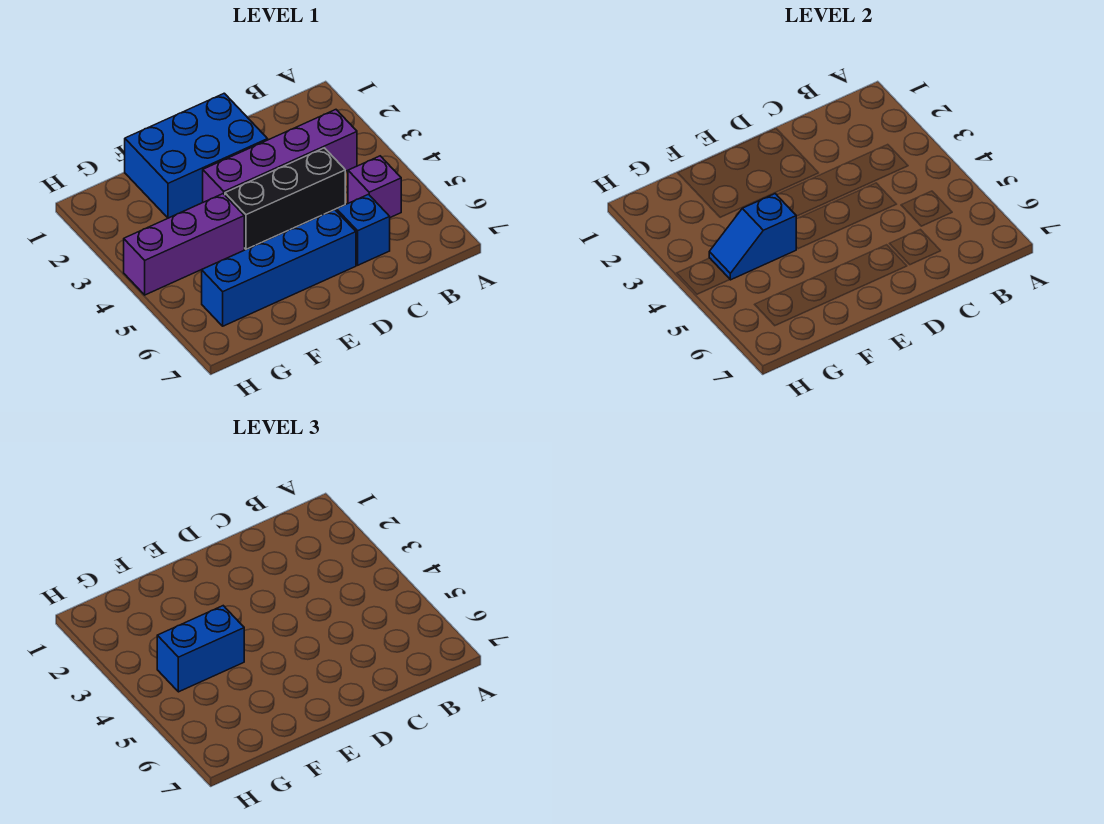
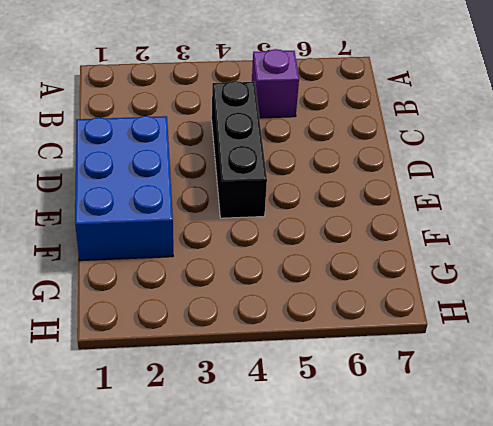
none -> purple 1x4 brick [203,110,357,202]
none -> blue 1x1 brick [337,194,390,265]

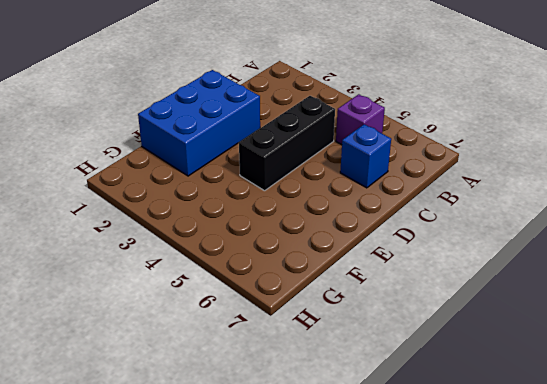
none -> purple 1x4 brick [203,110,357,202]
none -> blue 1x4 brick [202,210,356,326]

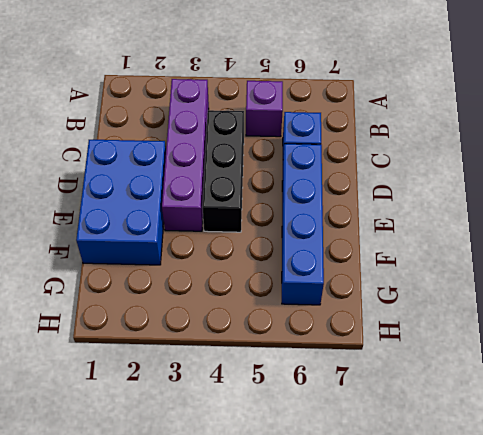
none -> purple 1x3 brick [124,194,244,295]
none -> blue 1x2 slope [709,194,796,280]

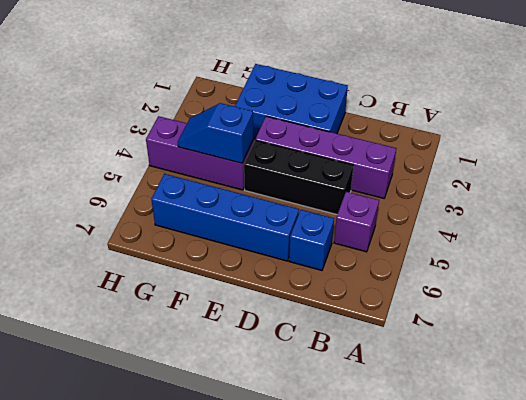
none -> blue 1x2 brick [157,606,244,692]

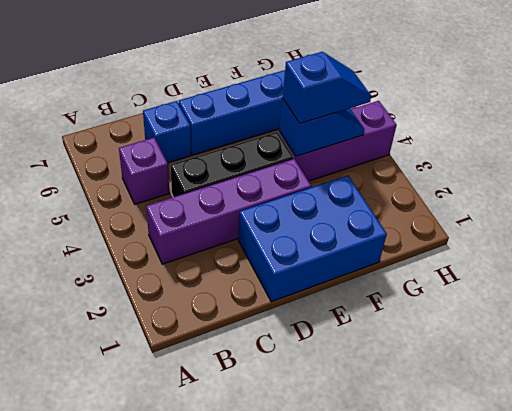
blue 1x2 slope [283,52,371,124] -> blue 1x2 brick [157,606,244,692]

